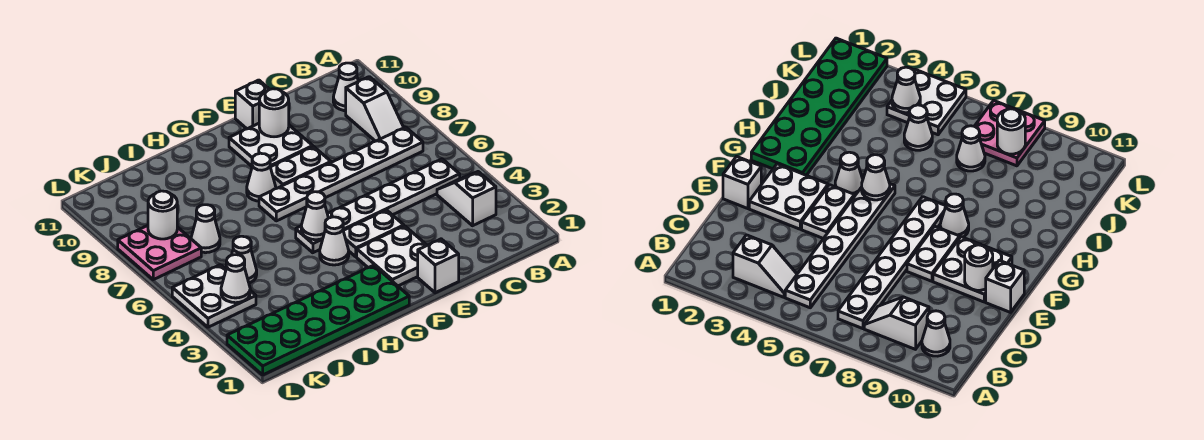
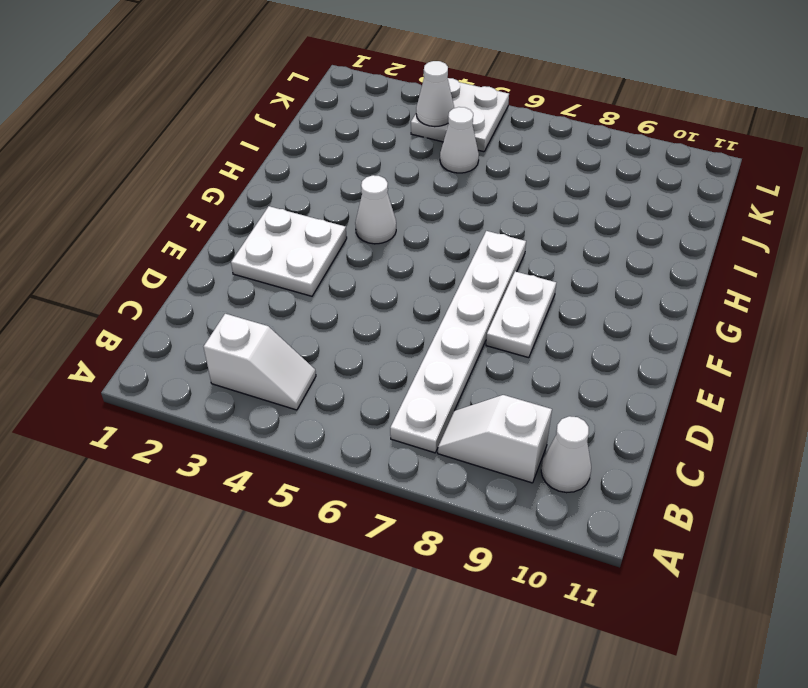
none -> white 1x6 plate [296,159,460,253]
none -> white 1x1 brick [418,239,459,293]
none -> white 1x2 plate [343,210,404,257]

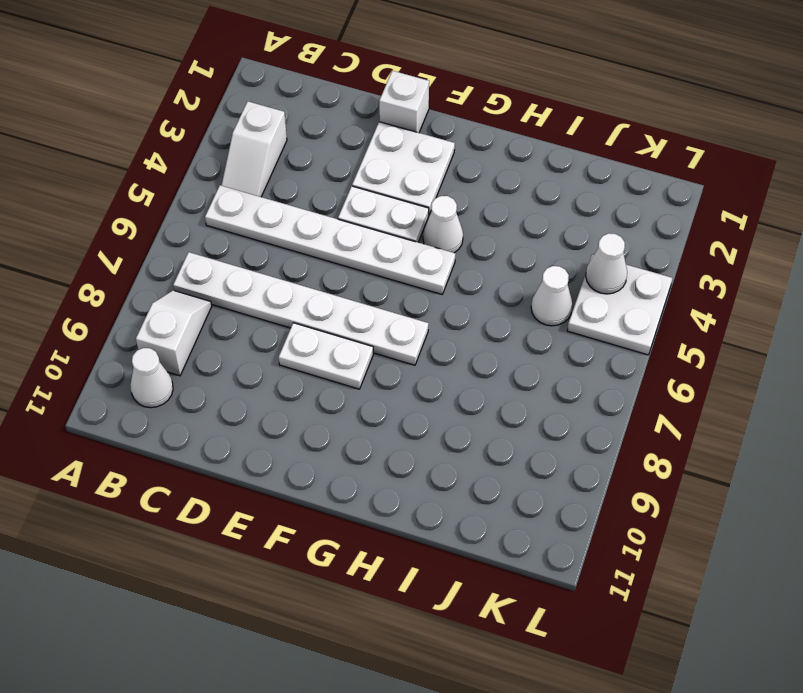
none -> white 2x2 plate [229,123,313,167]
none -> white 1x1 brick [235,80,270,129]
none -> green 2x6 plate [227,265,409,375]

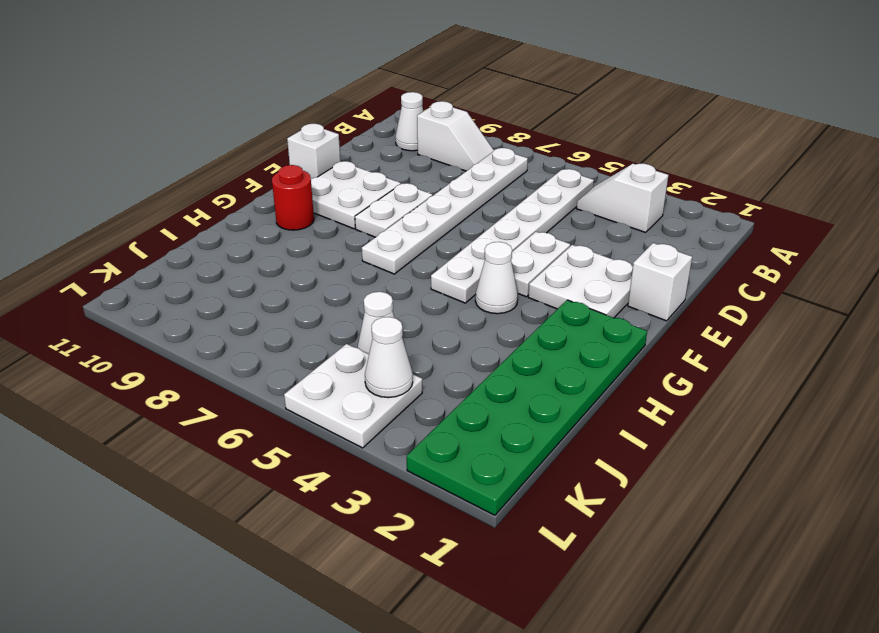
red 1x1 round brick [272,165,314,230] -> none
none -> white 1x1 cone [247,153,276,201]
none -> white 1x1 cone [191,205,220,253]
none -> pink 2x2 plate [118,226,201,280]

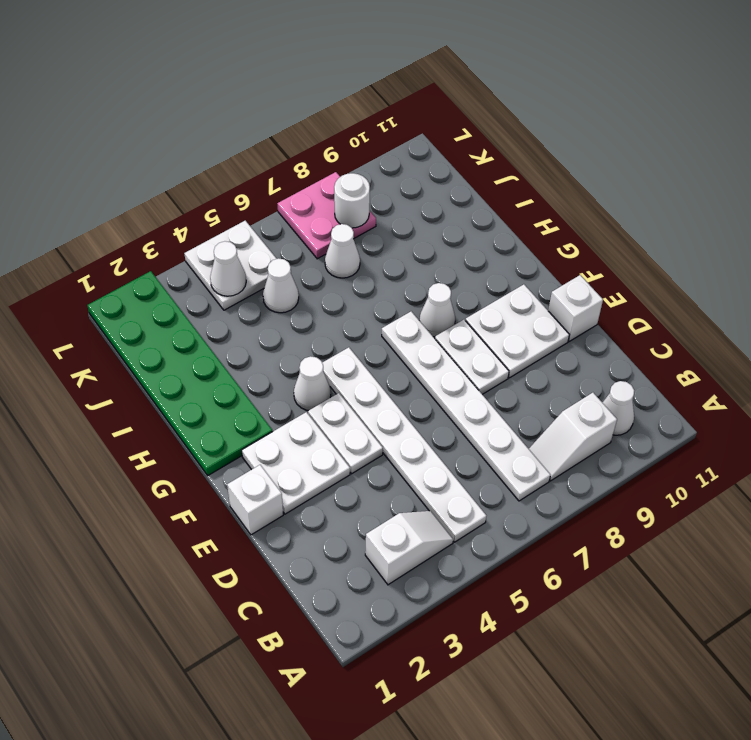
none -> white 1x1 round brick [259,89,289,137]
none -> white 1x1 cone [301,192,328,240]

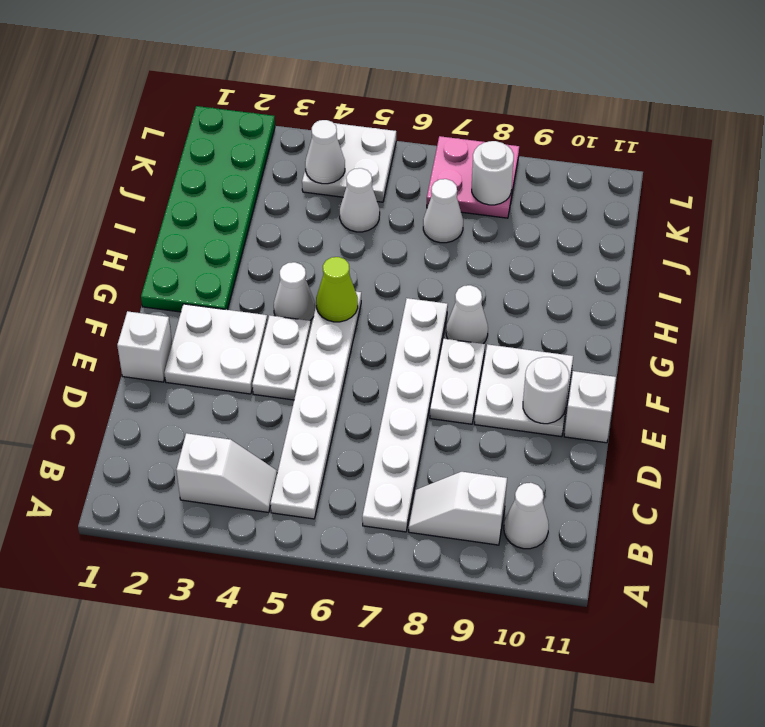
lime 1x1 cone [316,257,358,322] -> white 1x1 cone [301,192,328,240]

